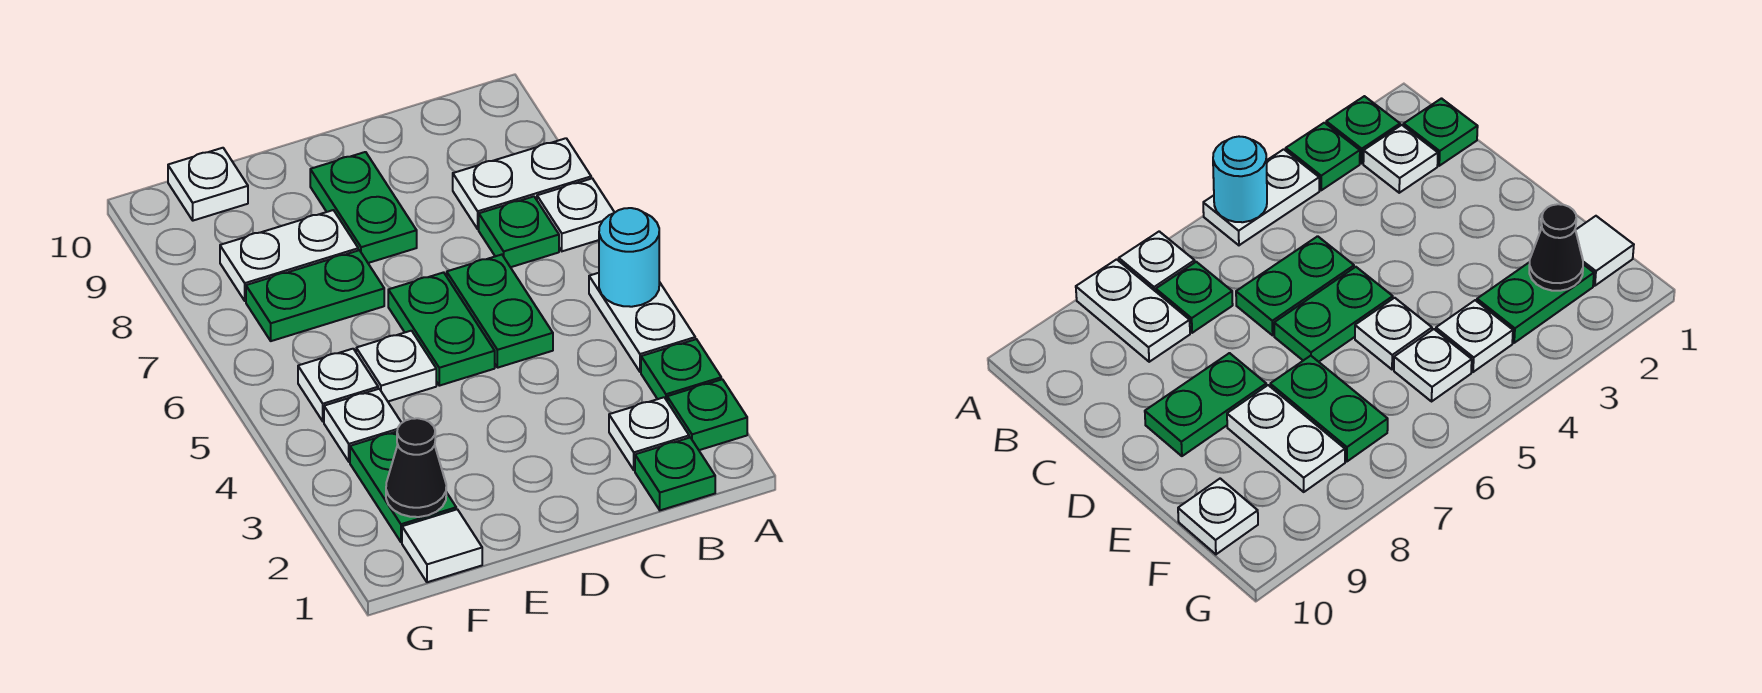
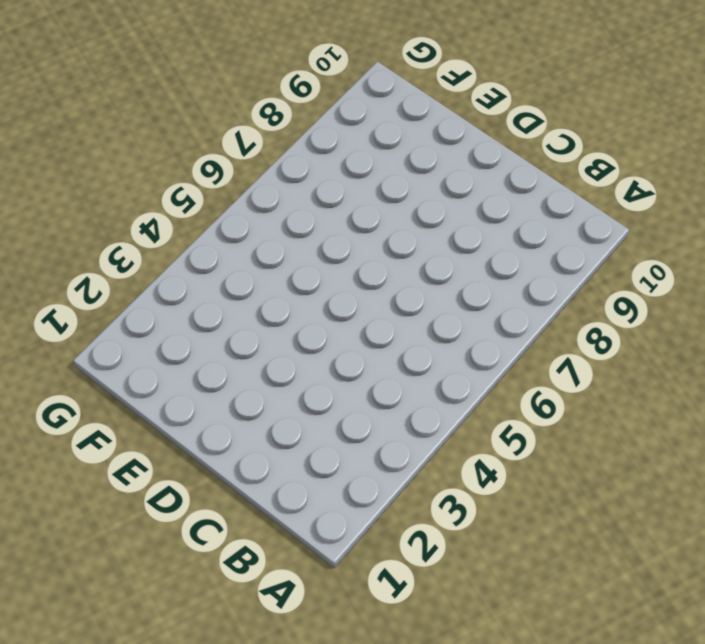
none -> green 1x1 plate [667,379,747,450]
none -> green 1x1 plate [641,339,721,400]
none -> white 1x2 plate [589,273,695,372]

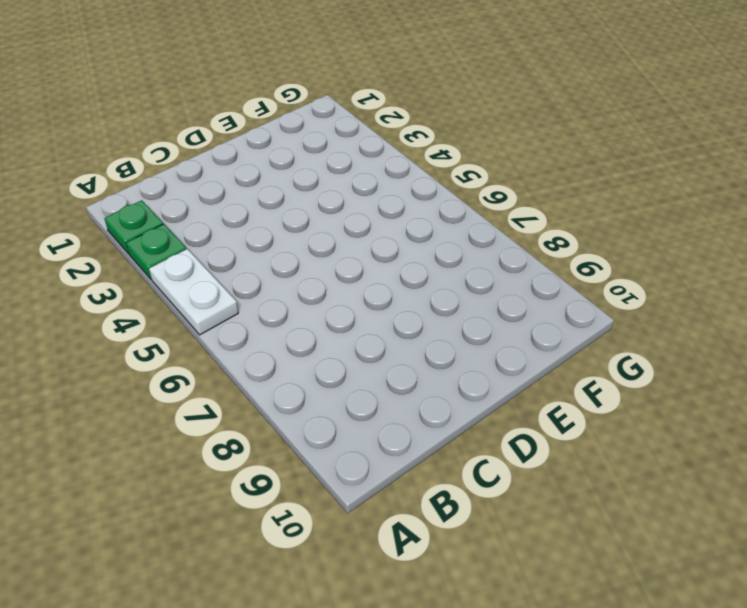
none -> white 1x1 plate [537,178,615,251]
none -> white 1x2 plate [453,138,591,229]
none -> green 1x1 plate [635,438,715,510]

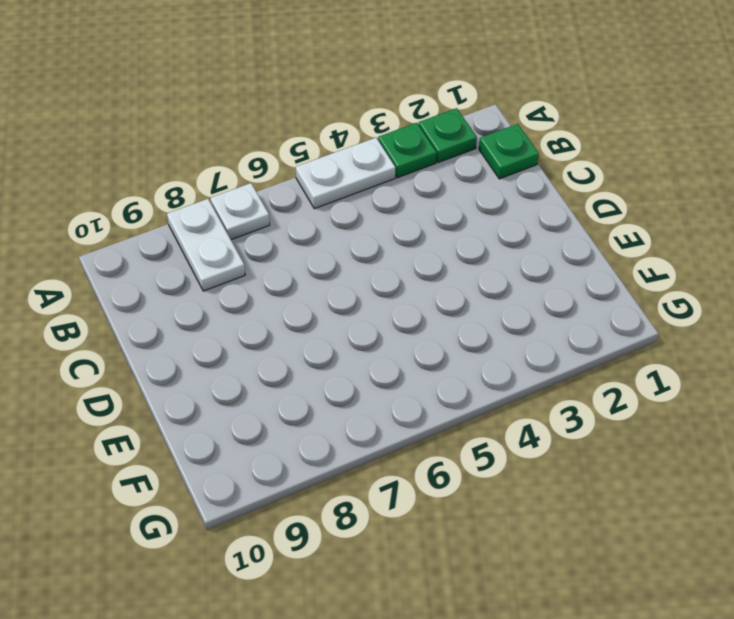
none -> white 1x1 plate [609,397,689,470]
none -> green 1x1 plate [479,196,559,267]
none -> green 1x2 plate [447,255,553,368]

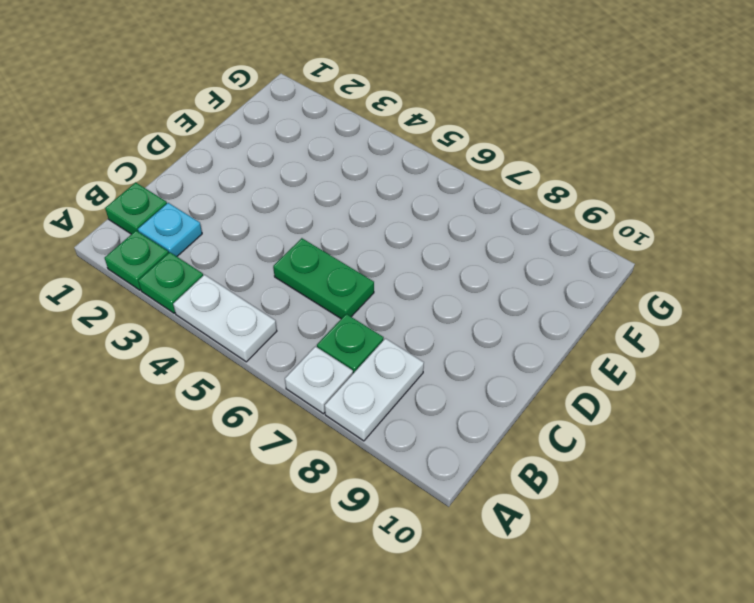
cyan 1x1 plate [138,203,202,256] -> white 1x1 plate [609,397,689,470]
none -> green 1x2 plate [388,272,495,386]
none -> green 1x2 plate [310,152,417,263]
none -> white 1x1 plate [356,331,436,401]

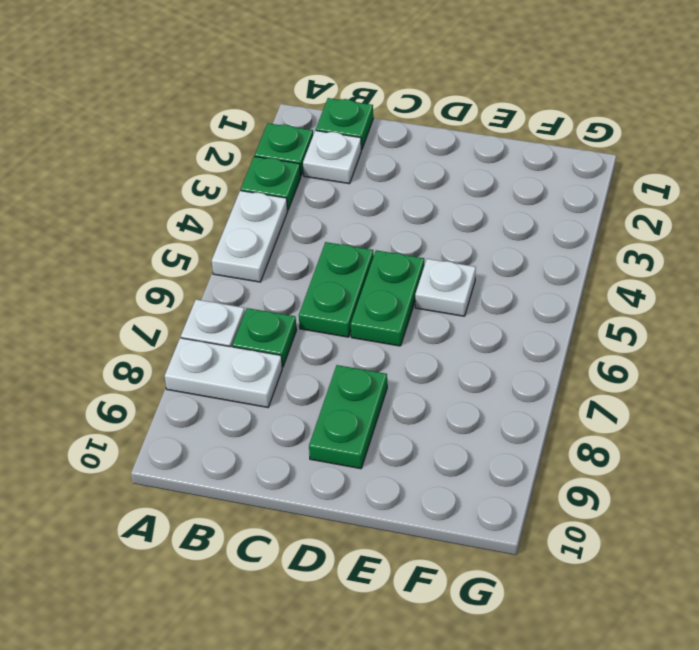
none -> green 1x2 plate [246,250,384,341]
none -> white 1x2 plate [220,210,358,301]
none -> white 1x1 tile [402,509,482,582]

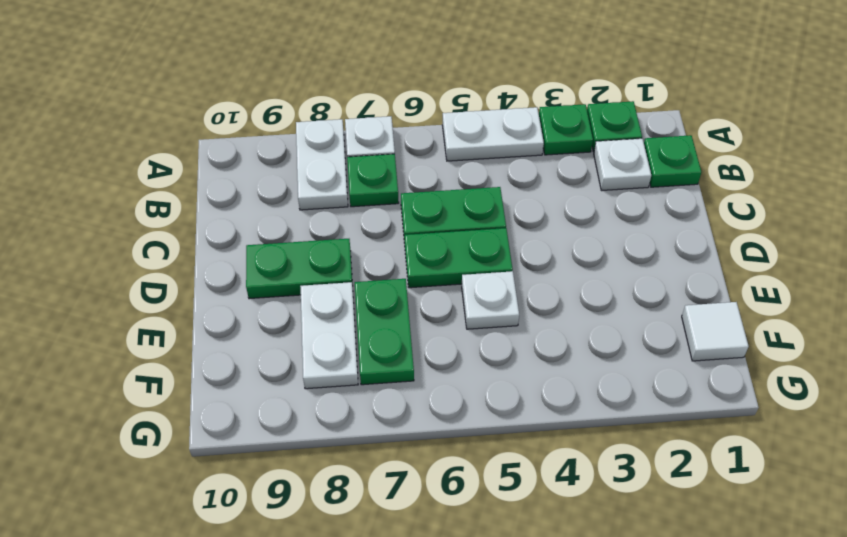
none -> green 1x2 plate [350,432,456,542]
none -> white 1x1 plate [324,389,401,462]
none -> white 1x1 plate [298,349,378,421]

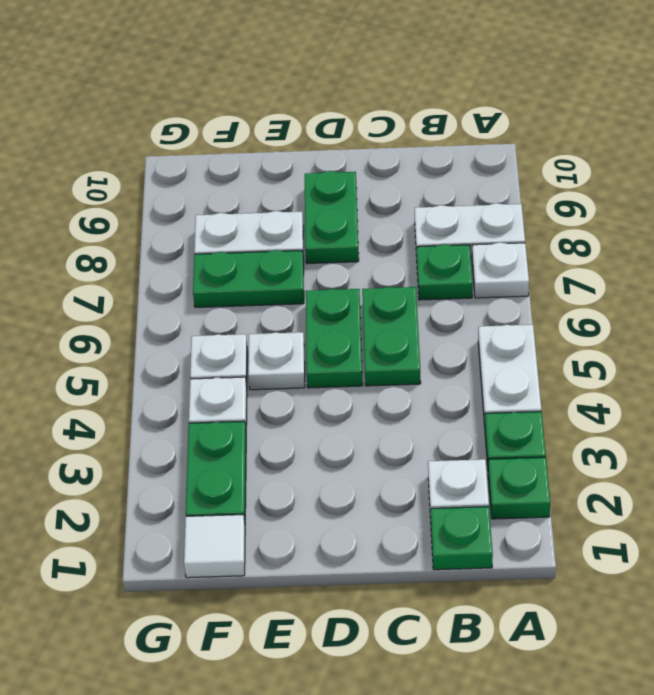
none -> white 1x1 plate [168,148,248,221]
none -> cyan 1x1 round brick [599,208,659,307]
none -> black 1x1 cone [386,418,446,517]

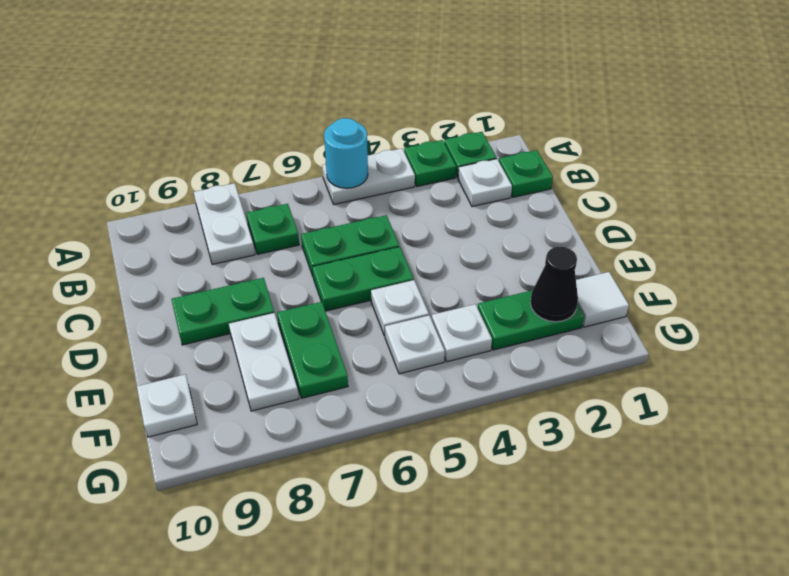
none -> white 1x1 plate [537,178,615,251]

